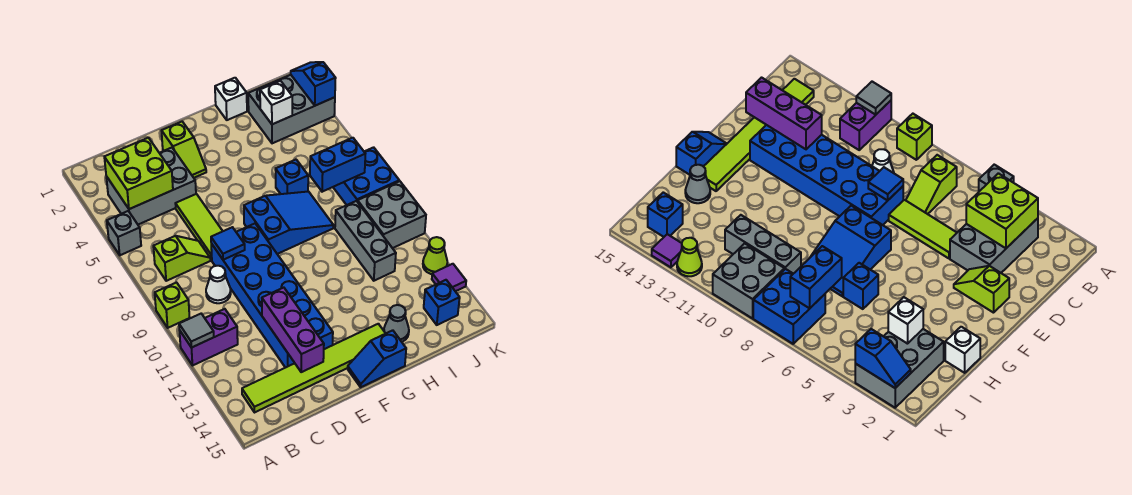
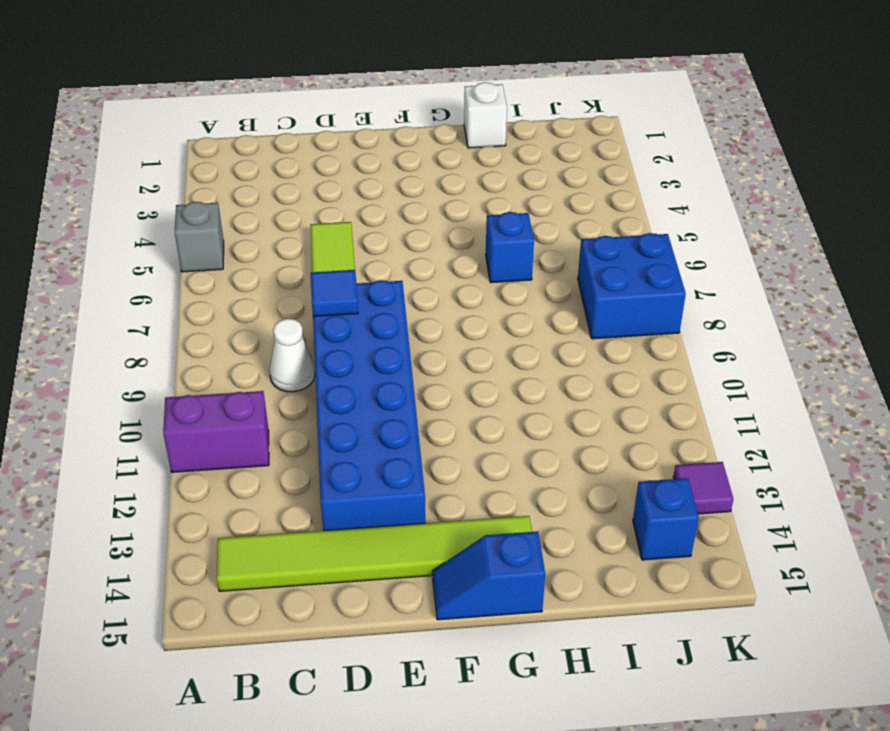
none -> lime 1x1 brick [155,283,190,328]
none -> grey 2x3 brick [106,148,196,225]
none -> lime 1x2 slope [153,236,210,281]

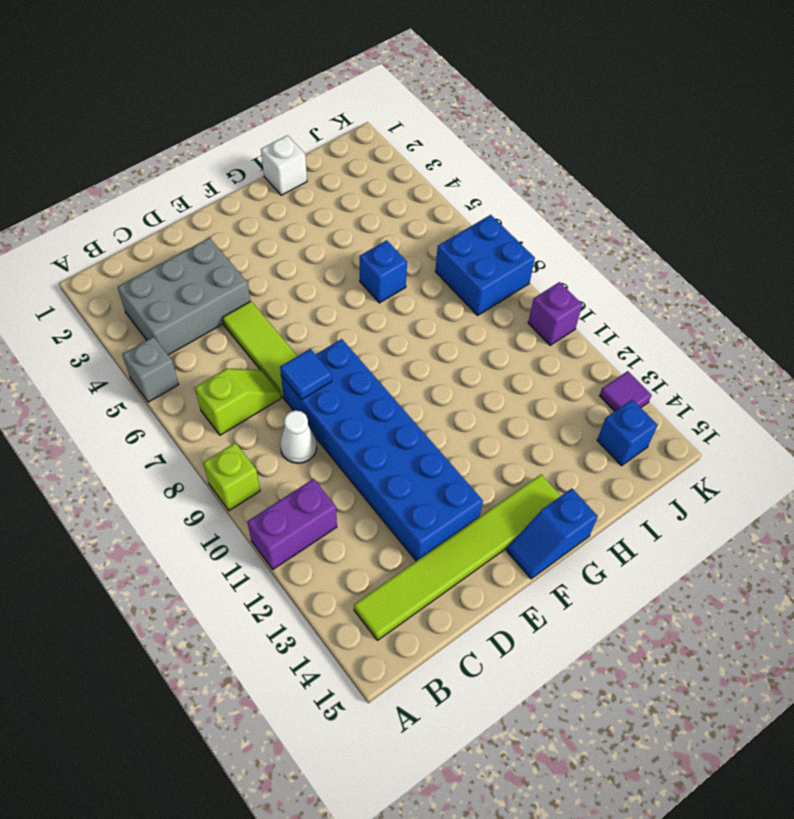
purple 1x1 brick [528,282,582,345] -> grey 2x2 brick [358,181,426,248]
none -> lime 1x2 slope [162,122,206,178]
none -> blue 2x3 slope [244,192,334,254]
none -> grey 1x1 cone [384,305,409,342]

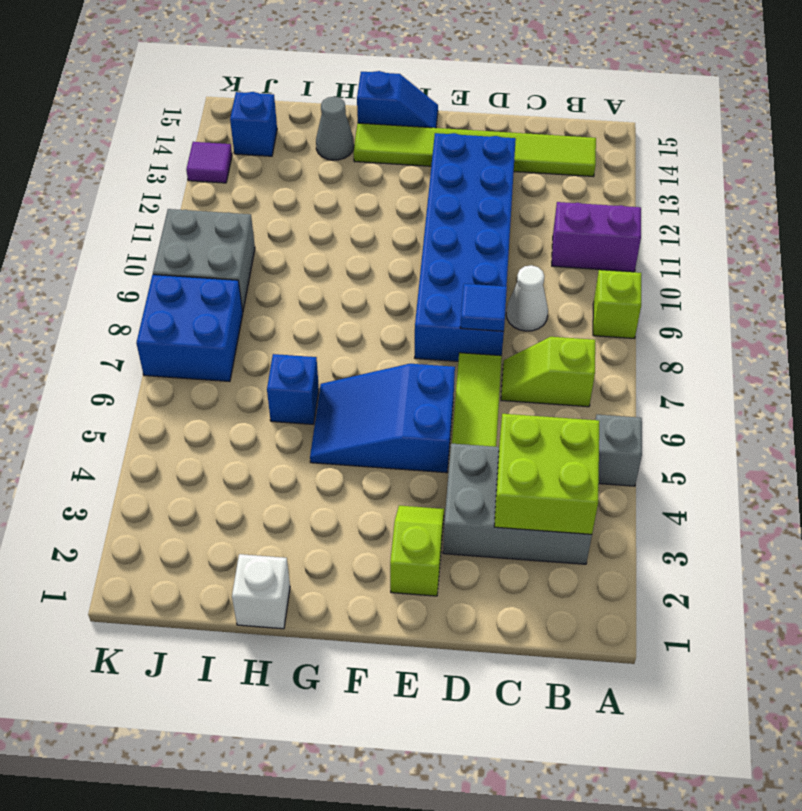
blue 2x3 slope [310,364,455,473] -> blue 2x3 slope moved to [244,192,334,254]
none -> grey 2x3 brick [248,75,335,143]
none -> grey 1x3 brick [335,201,396,281]
none -> lime 1x1 cone [423,237,447,274]

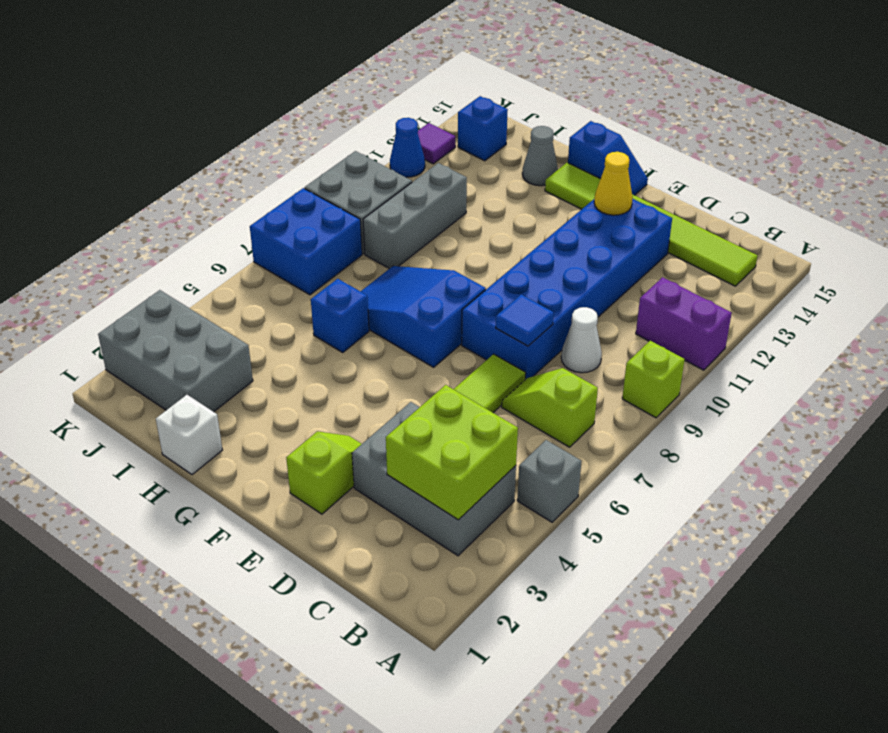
yellow 1x1 cone [594,152,633,215] -> none
blue 1x1 cone [390,118,425,177] -> lime 1x1 cone [423,237,447,274]
none -> grey 1x1 tile [179,314,214,348]
none -> purple 1x3 brick [262,288,324,372]
none -> white 1x1 brick [260,81,292,124]

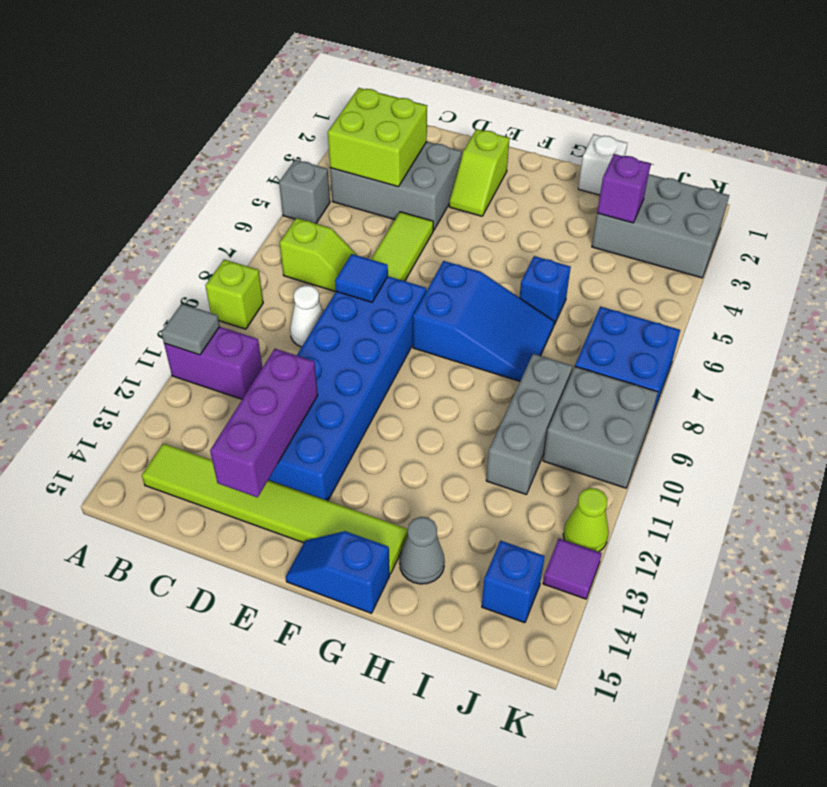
purple 1x1 brick [597,154,651,223] -> white 1x1 brick [260,81,292,124]
none -> blue 1x2 brick [310,138,365,192]
none -> blue 1x2 slope [291,62,336,106]

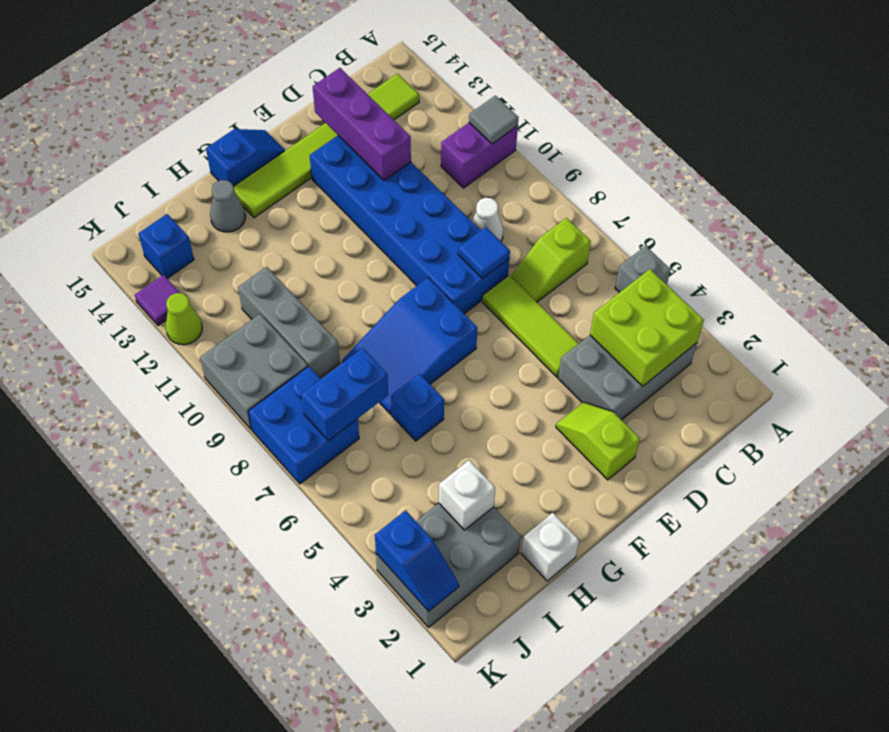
none -> lime 1x1 brick [155,283,190,328]

